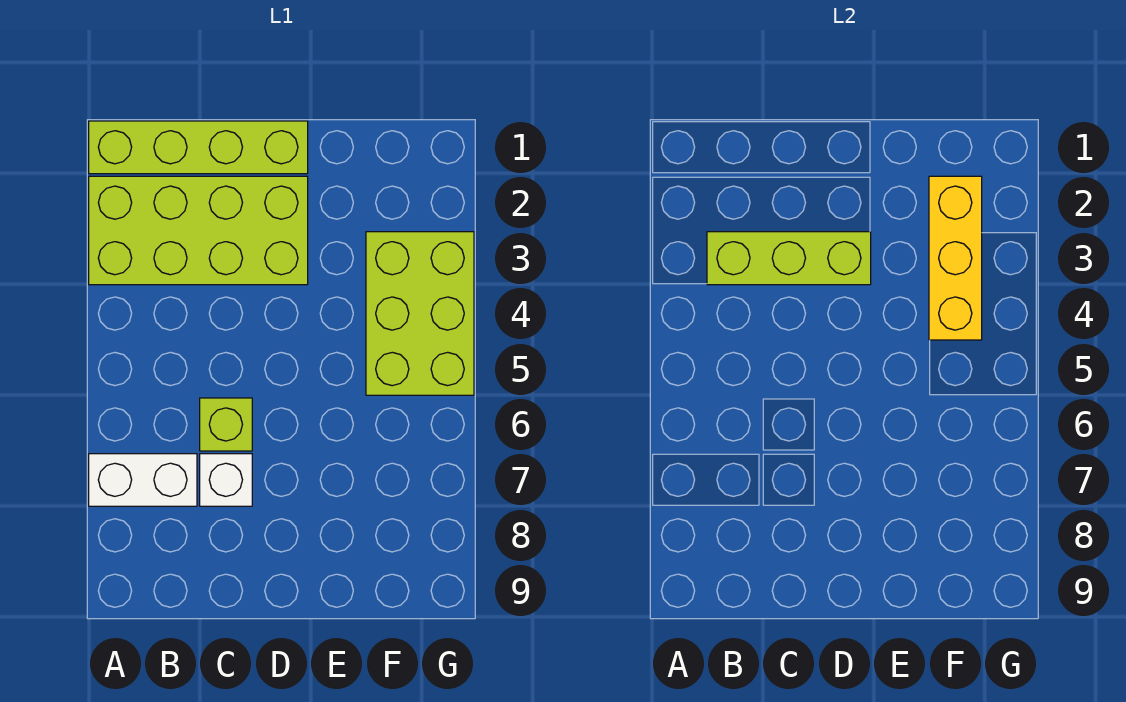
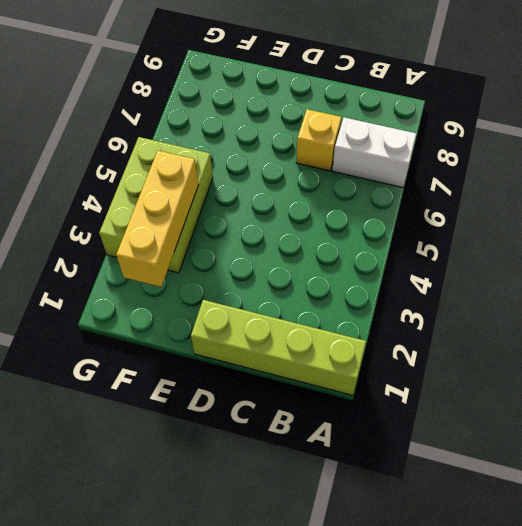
yellow 1x1 brick [296,109,342,171] -> white 1x1 brick [200,454,252,506]
none -> lime 2x4 brick [89,176,308,285]
none -> lime 1x1 brick [200,398,252,451]

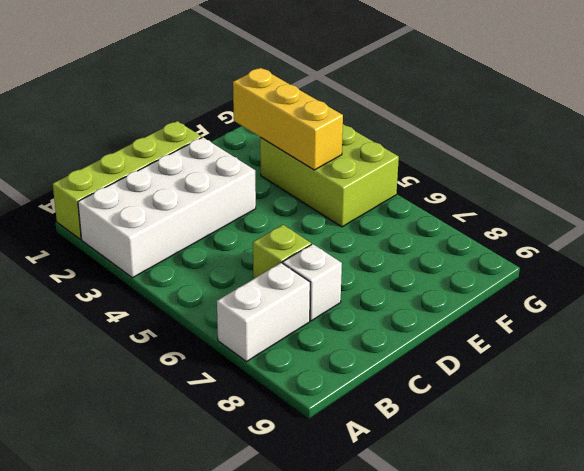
white 2x4 brick [78,137,256,278] -> lime 2x4 brick [89,176,308,285]
none -> lime 1x3 brick [707,232,871,285]

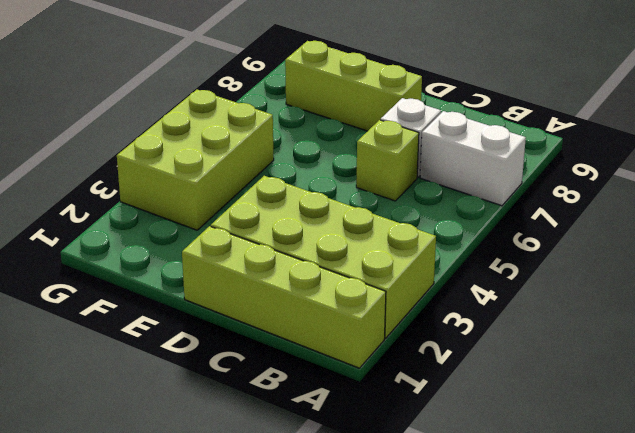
lime 1x3 brick [285,41,422,131] -> lime 1x3 brick moved to [707,232,871,285]
none -> yellow 1x3 brick [929,176,982,340]

